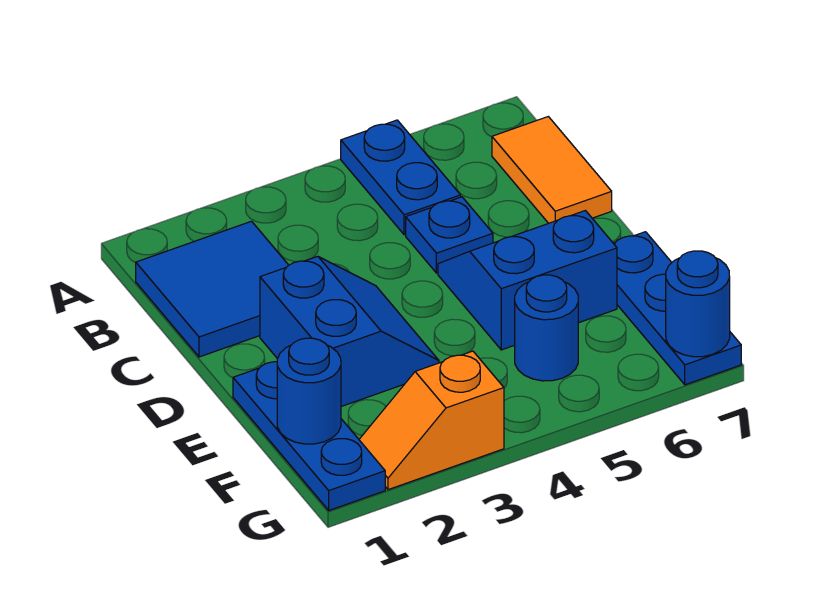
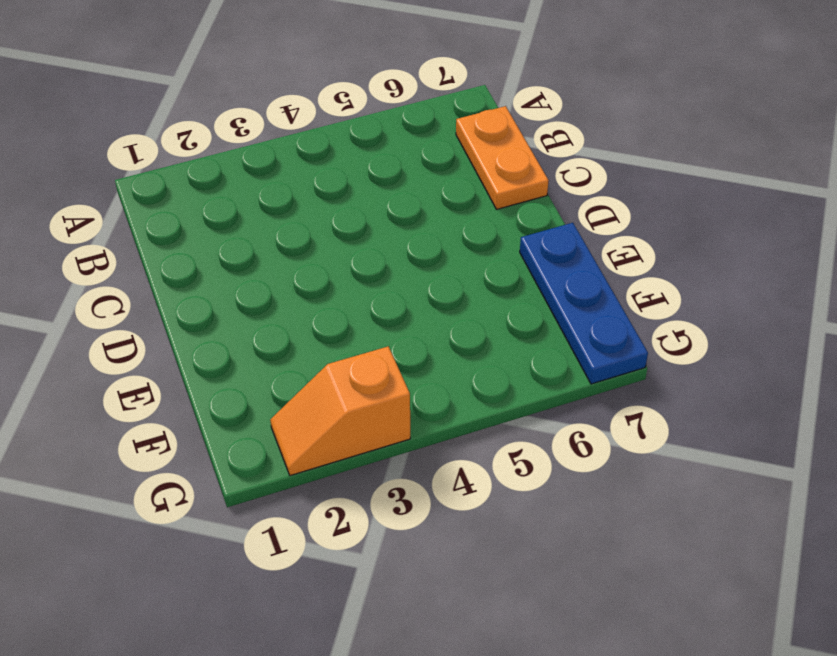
orange 1x2 plate [456,106,549,209] -> orange 1x2 tile [492,117,612,223]
none -> blue 1x2 plate [341,120,461,235]
none -> blue 2x2 tile [136,221,288,357]
none -> blue 1x1 plate [406,197,493,273]

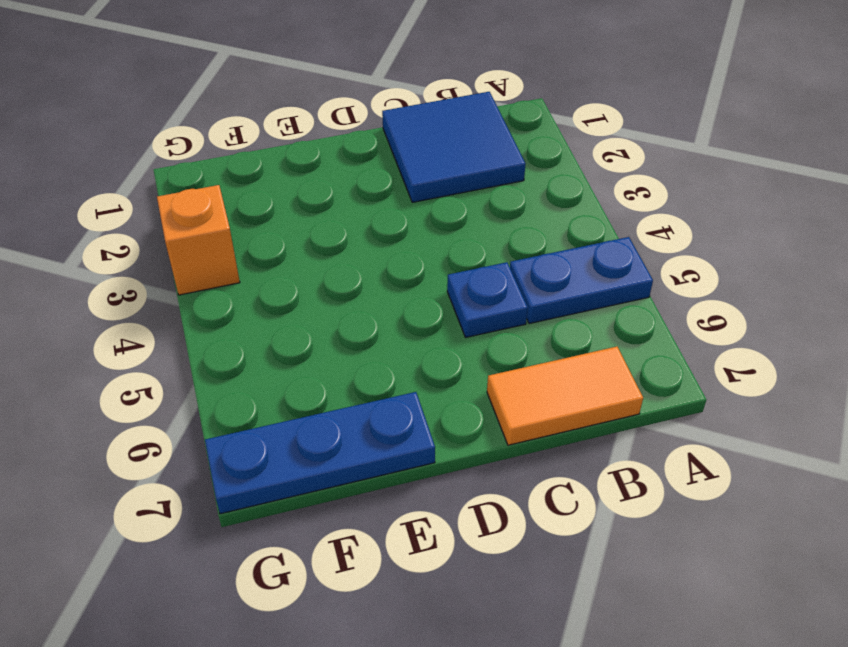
none -> blue 2x2 slope [260,256,439,406]
none -> blue 2x2 slope [438,211,617,350]
none -> blue 1x3 plate [233,362,385,510]

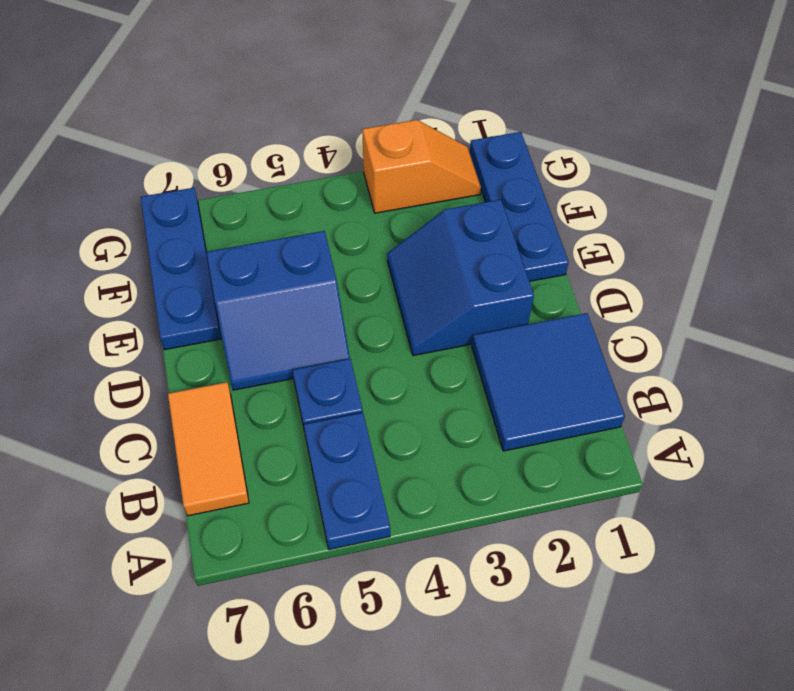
none -> blue 1x1 round brick [515,275,578,381]
none -> blue 1x1 round brick [277,338,341,444]
none -> blue 1x1 round brick [666,251,730,357]

